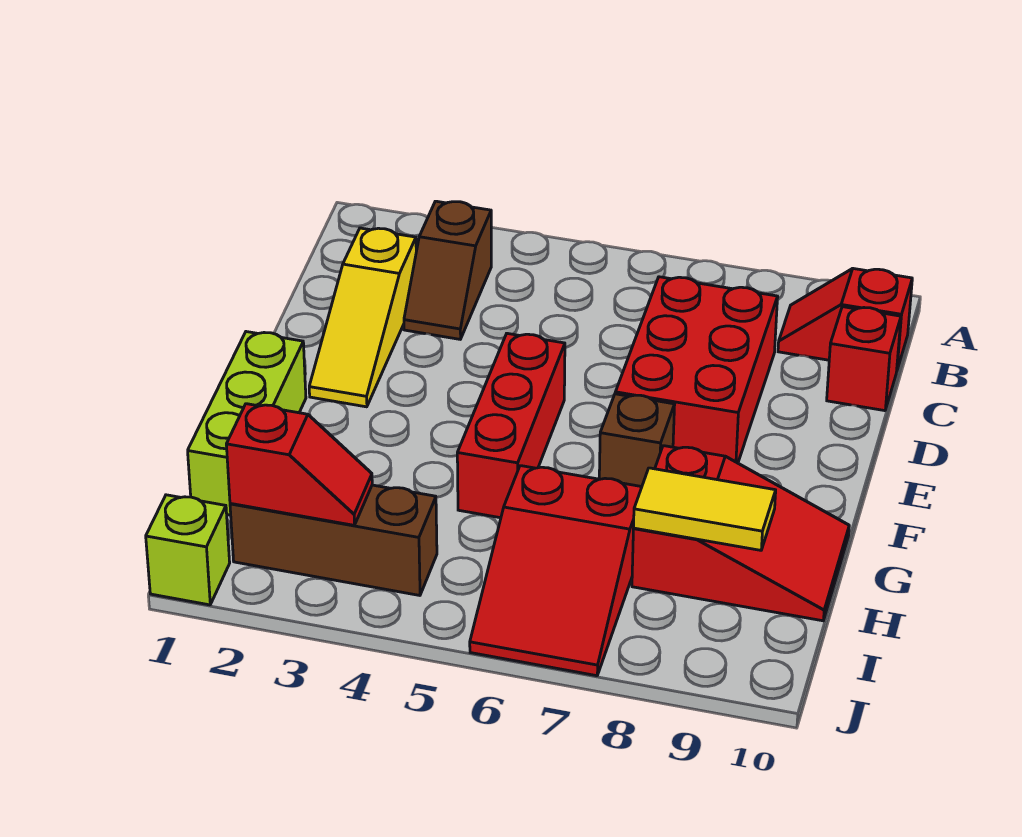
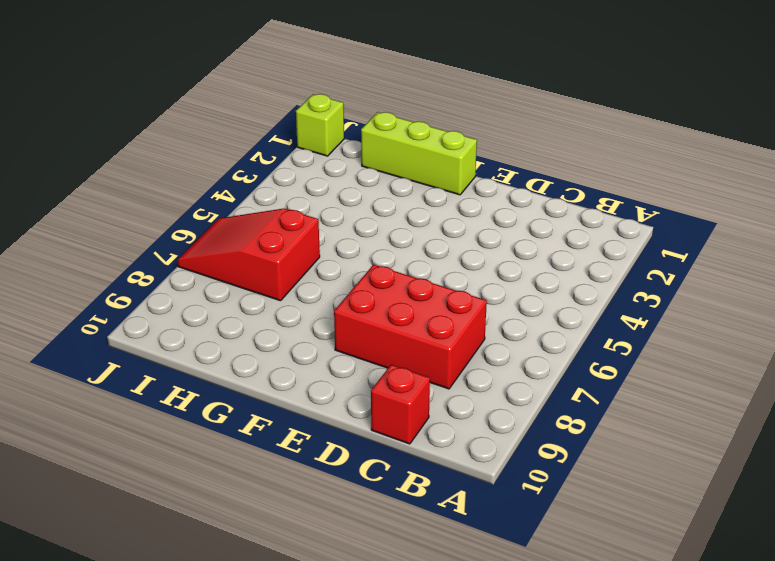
none -> brown 1x2 slope [404,201,491,339]
none -> red 1x2 slope [778,269,912,370]
none -> yellow 1x3 slope [309,228,416,407]

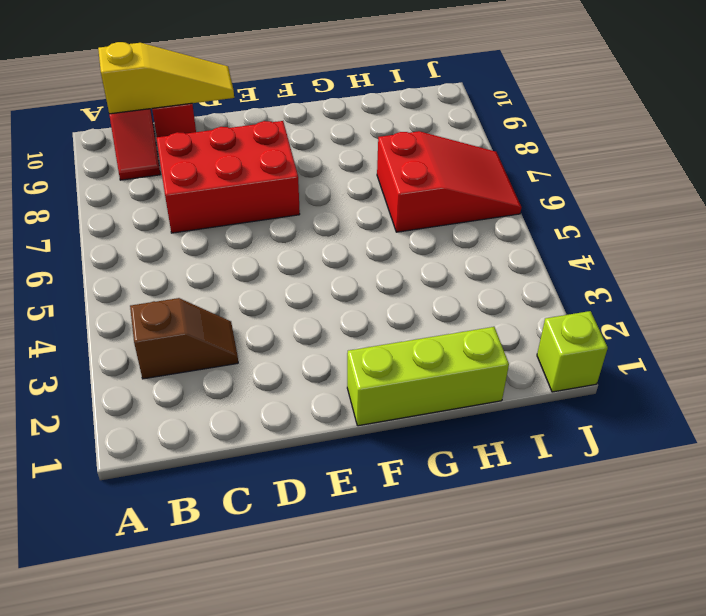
yellow 1x3 slope [98,42,234,114] -> yellow 1x3 slope moved to [309,228,416,407]
none -> red 1x3 brick [457,333,565,518]
none -> brown 1x1 brick [599,394,675,487]
none -> red 2x3 slope [632,446,849,621]

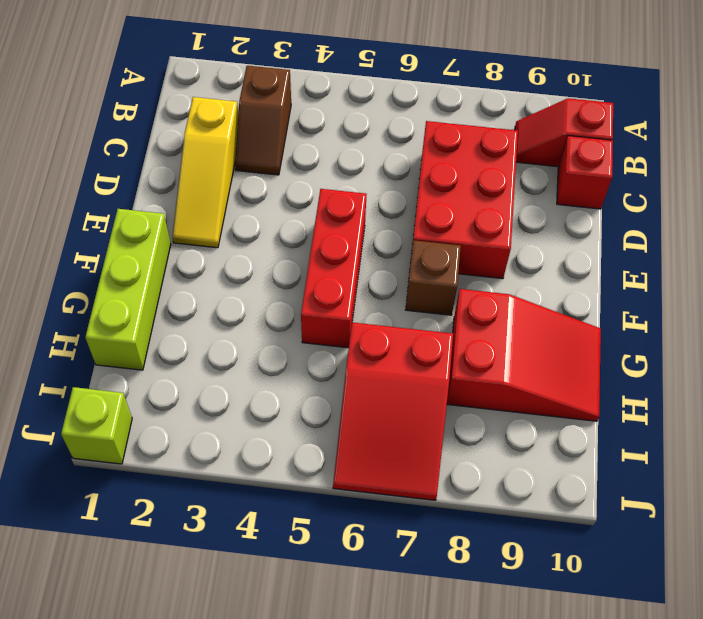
none -> brown 1x3 brick [230,485,437,595]
none -> yellow 1x2 tile [634,468,776,550]
none -> red 1x2 slope [226,404,372,525]

